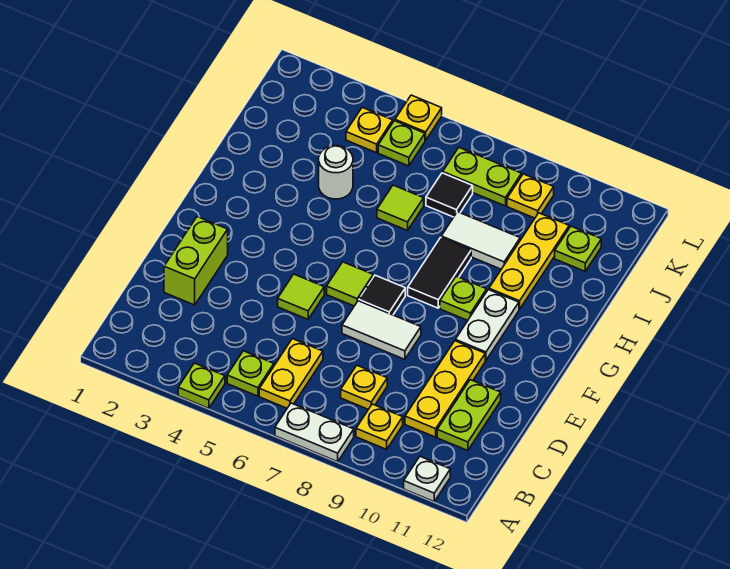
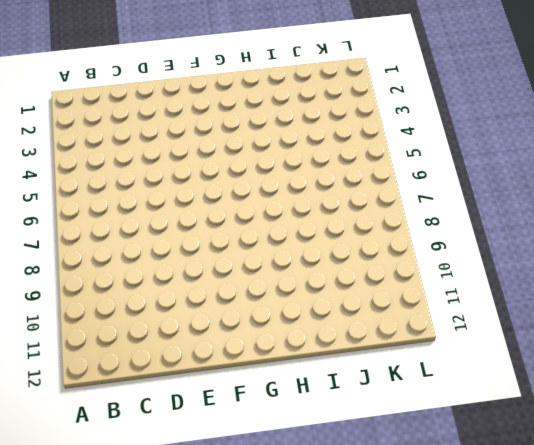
none -> lime 1x1 plate [178,363,225,408]
none -> white 1x2 plate [275,403,354,462]
none -> white 1x1 plate [404,457,450,501]

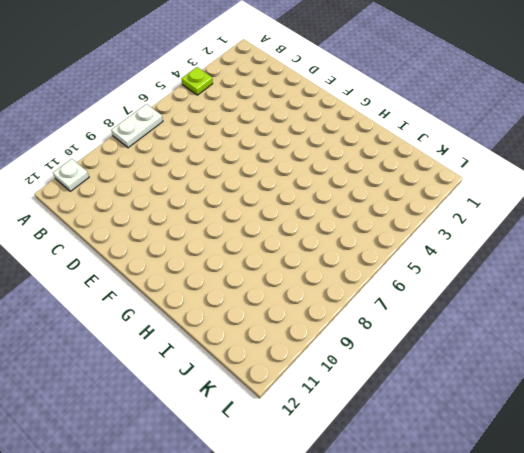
none -> lime 1x1 plate [227,351,274,396]
none -> yellow 1x2 plate [259,339,323,408]
none -> yellow 1x1 plate [356,404,403,449]

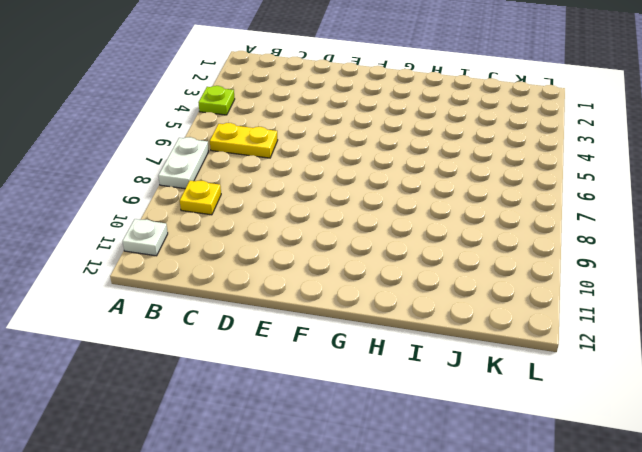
none -> lime 1x1 plate [227,351,274,396]
none -> yellow 1x1 plate [341,365,387,409]
none -> yellow 1x3 plate [405,341,485,437]

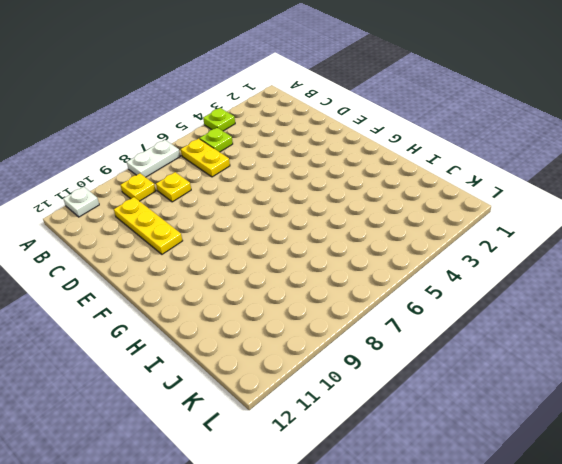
none -> lime 1x2 plate [437,380,501,450]
none -> lime 1x2 brick [164,217,228,305]
none -> lime 1x1 tile [278,274,324,319]

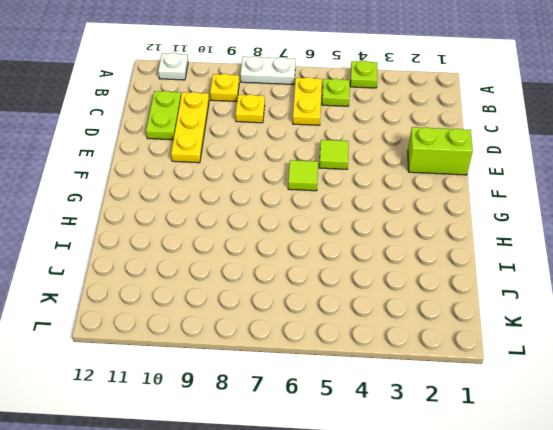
lime 1x2 brick [408,127,473,175] -> lime 1x2 brick turned to [164,217,228,305]
none -> white 1x2 tile [342,301,421,359]
none -> black 1x1 tile [359,275,405,315]
none -> white 1x2 plate [455,290,519,360]

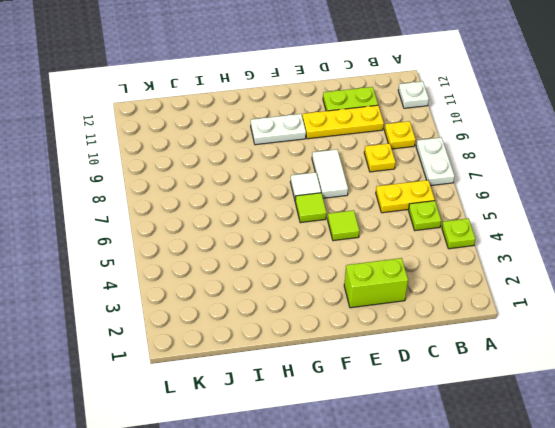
white 1x1 tile [291,172,321,199] -> black 1x1 tile [359,275,405,315]
none -> black 1x2 tile [408,237,471,308]
none -> lime 1x1 plate [440,276,487,320]
none -> yellow 1x3 plate [489,213,569,309]

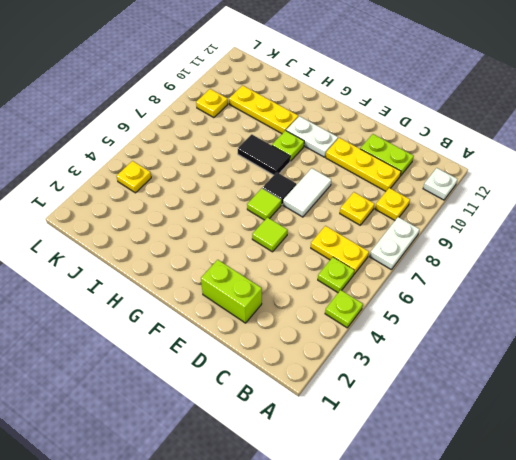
none -> white 1x1 round brick [319,146,353,199]
none -> lime 1x1 tile [377,185,424,230]
none -> white 1x2 tile [441,212,520,269]

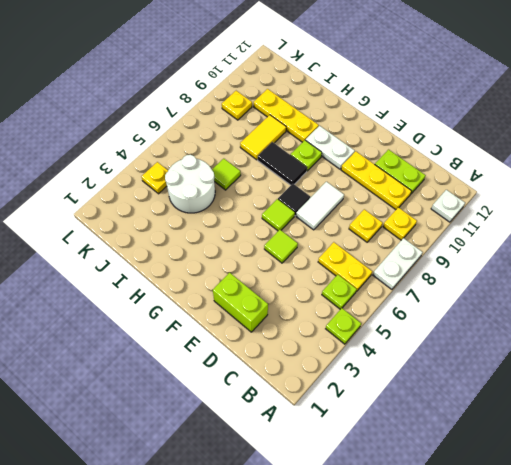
white 2x2 round brick [165,155,215,213] -> white 1x1 round brick [319,146,353,199]
yellow 1x2 tile [240,115,286,160] -> white 1x2 tile [441,212,520,269]
none -> black 1x1 tile [426,173,473,217]
none -> lime 1x1 plate [555,226,601,271]
none -> lime 1x1 plate [378,121,425,166]

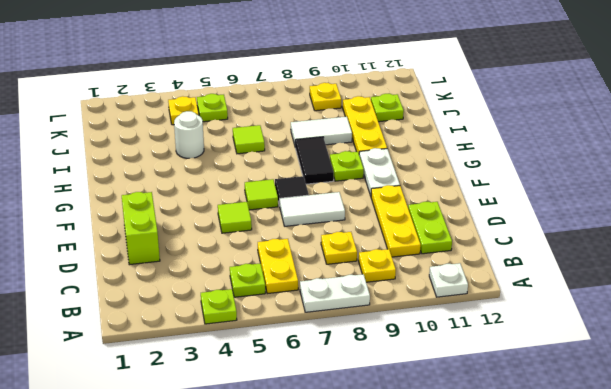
none -> black 1x1 tile [426,173,473,217]
none -> lime 1x2 plate [443,148,522,206]
none -> yellow 1x1 plate [395,95,442,140]

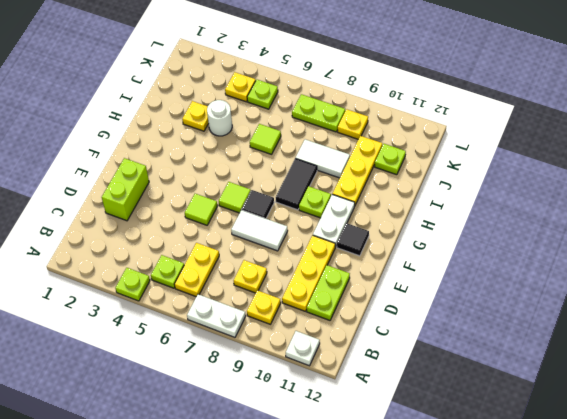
black 1x1 tile [337,223,369,256] -> black 1x1 tile moved to [426,173,473,217]
yellow 1x1 plate [182,101,209,131] -> yellow 1x1 plate moved to [395,95,442,140]

